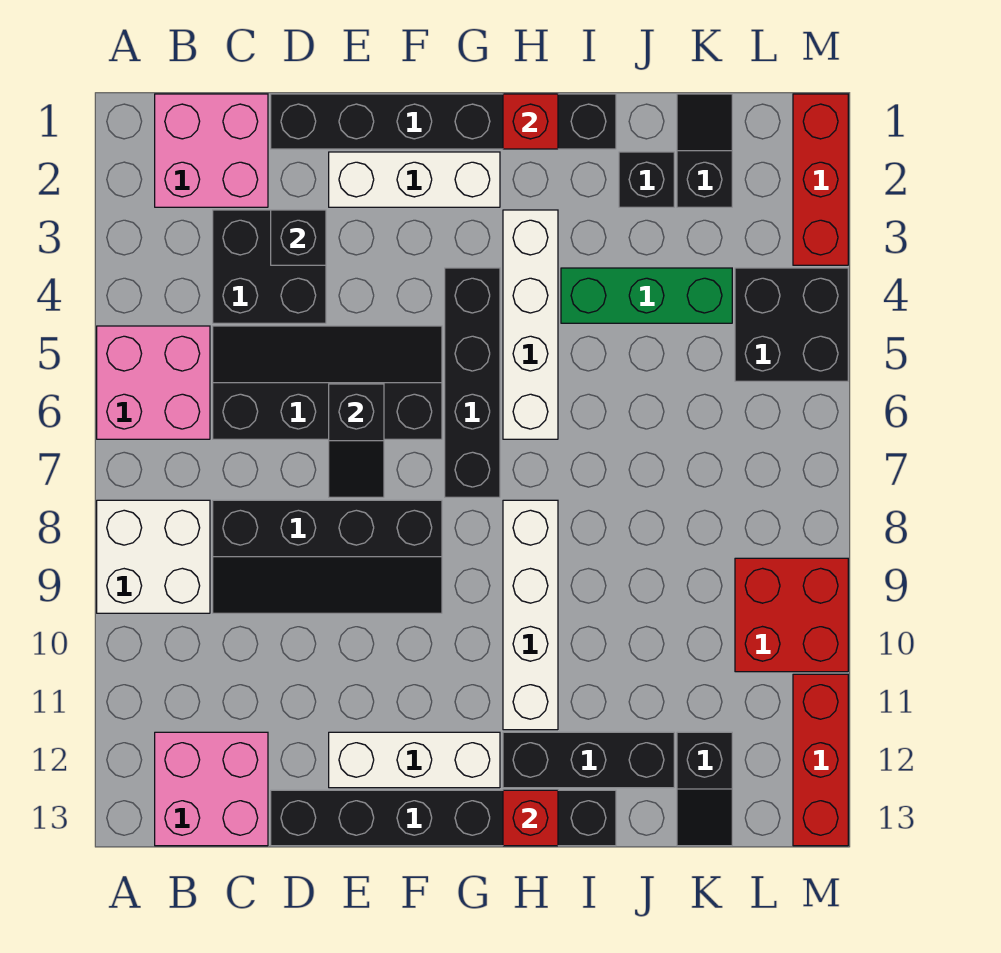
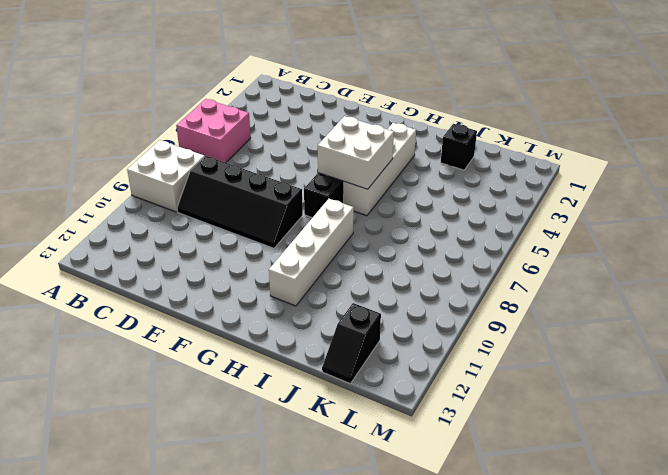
white 2x2 brick [318,116,394,189] -> none
none -> pink 2x2 brick [155,94,268,207]
none -> pink 2x2 brick [155,732,268,846]
none -> black 2x2 brick [213,210,326,323]

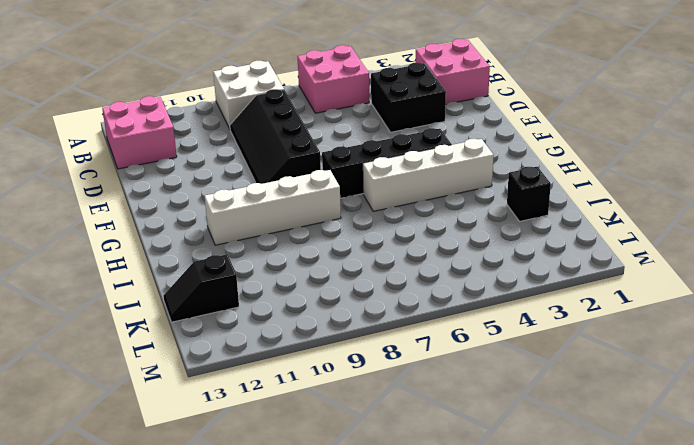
none -> black 2x4 slope [213,326,442,439]
none -> black 1x6 brick [271,94,616,149]
none -> black 1x6 brick [271,790,616,846]

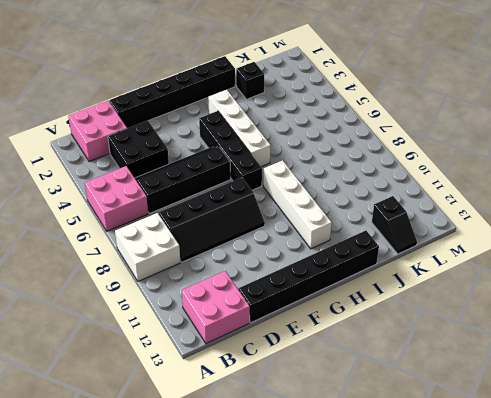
none -> white 1x3 brick [329,152,500,207]
none -> white 1x3 brick [329,732,500,788]
none -> black 1x3 brick [503,732,674,788]

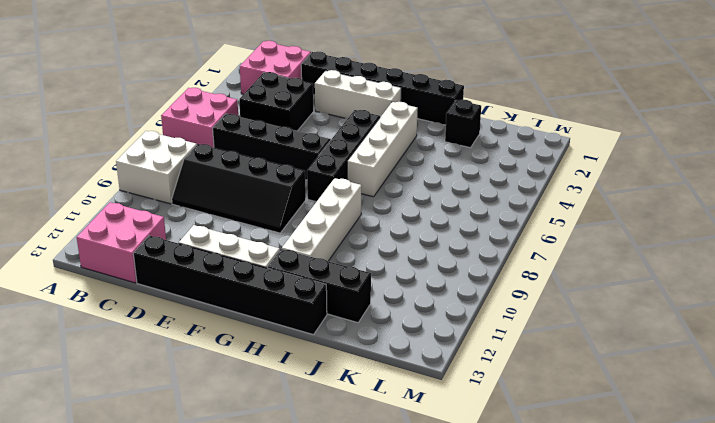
none -> green 1x3 brick [561,268,732,323]
none -> black 1x2 slope [677,94,732,207]
none -> black 1x2 slope [677,732,732,846]

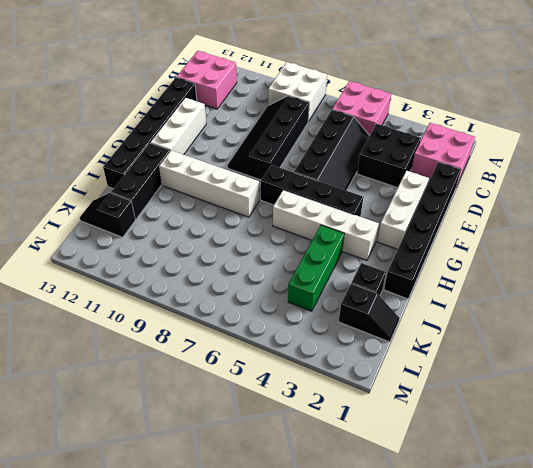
none -> black 2x2 brick [735,268,848,381]
none -> red 2x2 brick [735,558,848,672]
none -> red 1x3 brick [793,94,848,265]

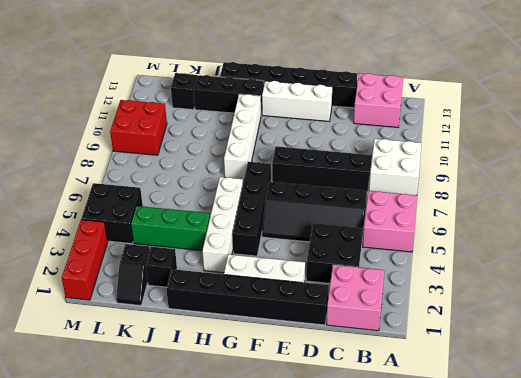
none -> red 1x3 brick [793,674,848,846]
none -> black 1x1 brick [271,210,326,265]
none -> black 1x2 slope [329,384,384,497]

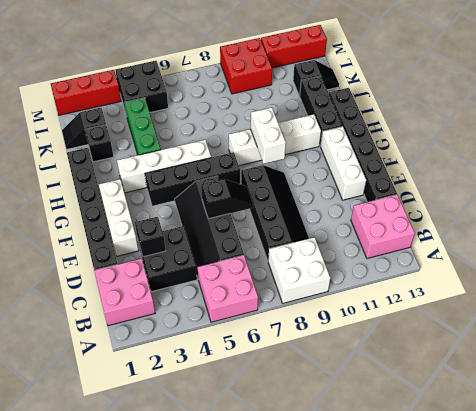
white 1x2 brick [251,107,286,164] -> none
none -> red 1x1 brick [503,94,558,149]
none -> red 1x1 brick [503,790,558,846]

